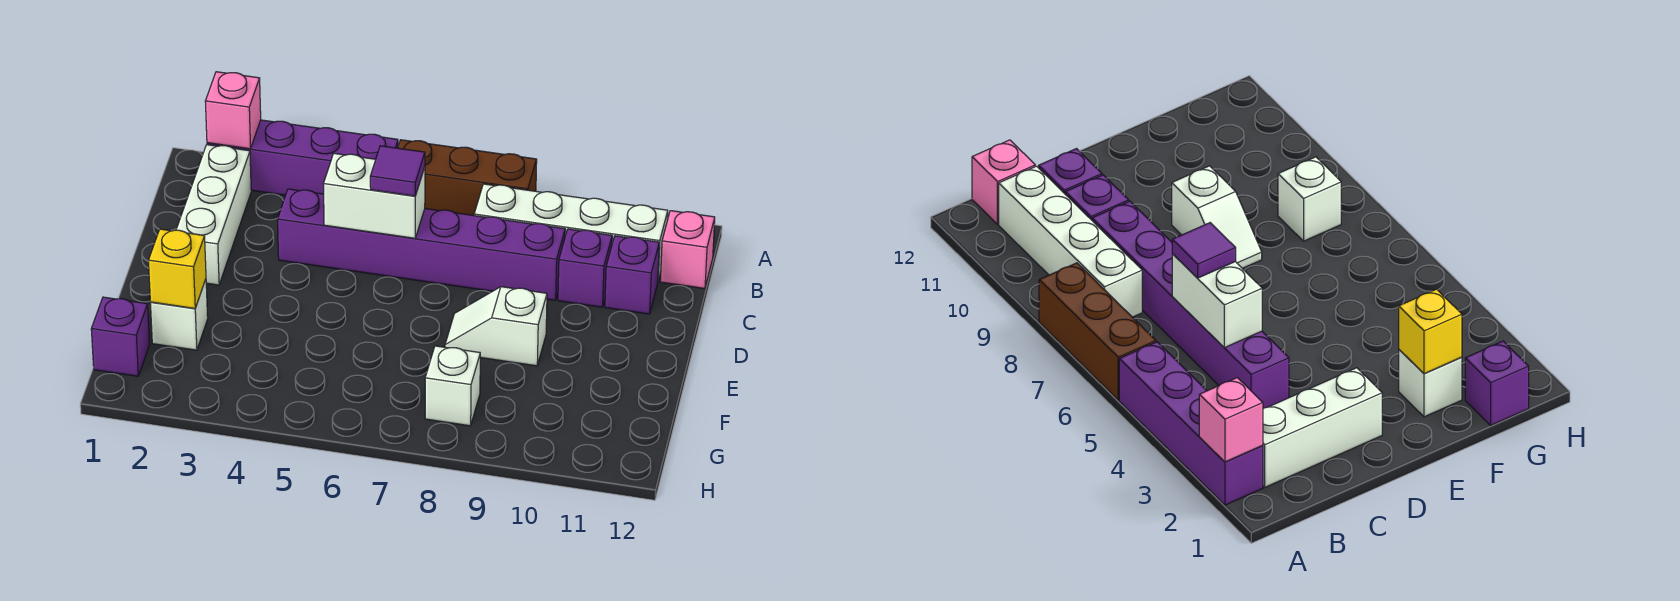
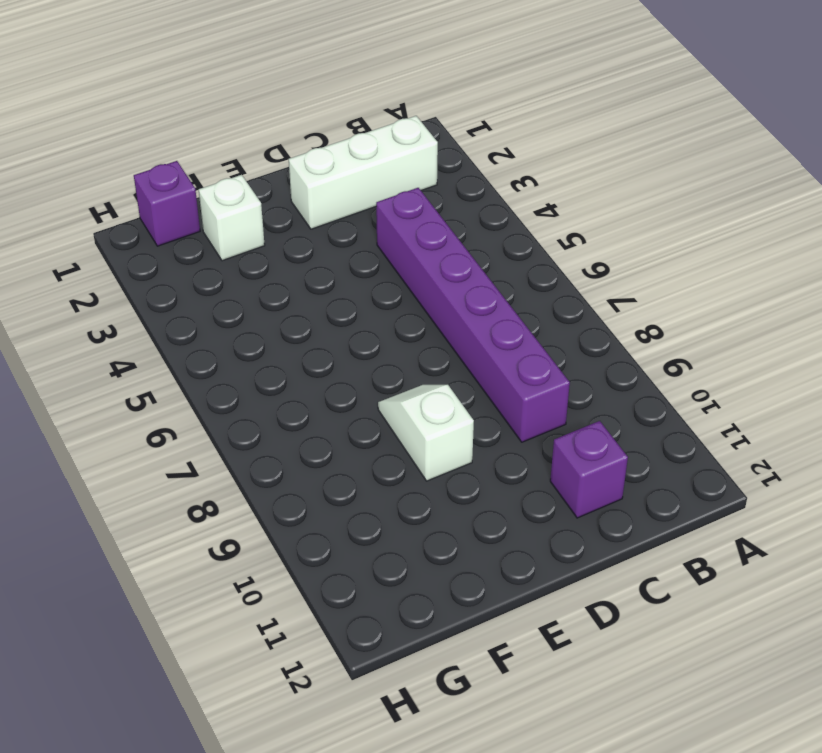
none -> purple 1x4 brick [207,120,398,195]
none -> brown 1x3 brick [398,140,537,216]
none -> white 1x4 brick [474,184,668,280]

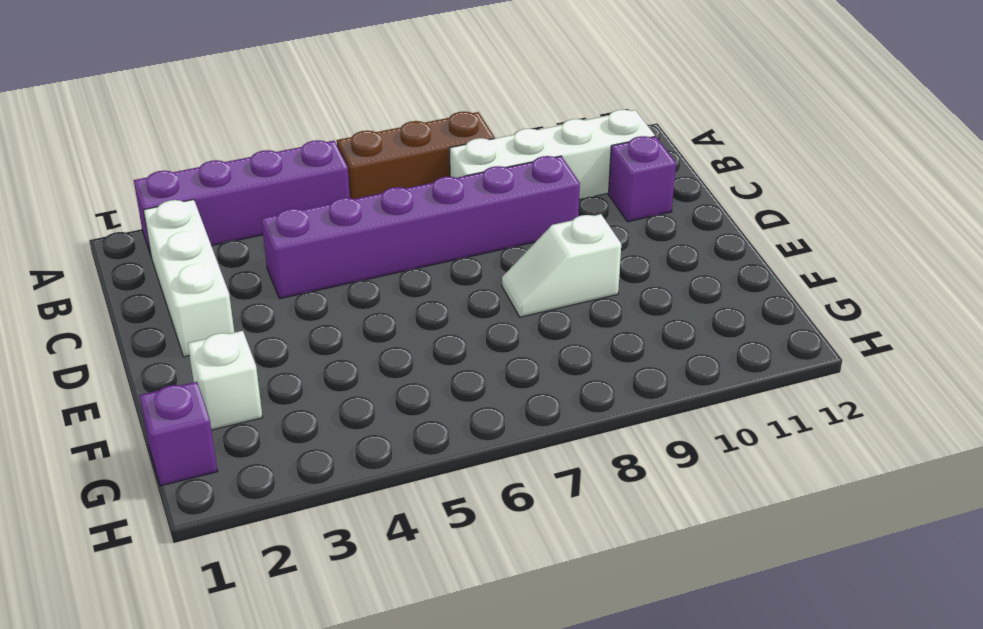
none -> pink 1x1 brick [660,211,715,289]
none -> purple 1x1 brick [558,229,612,307]
none -> white 1x1 brick [425,346,480,426]

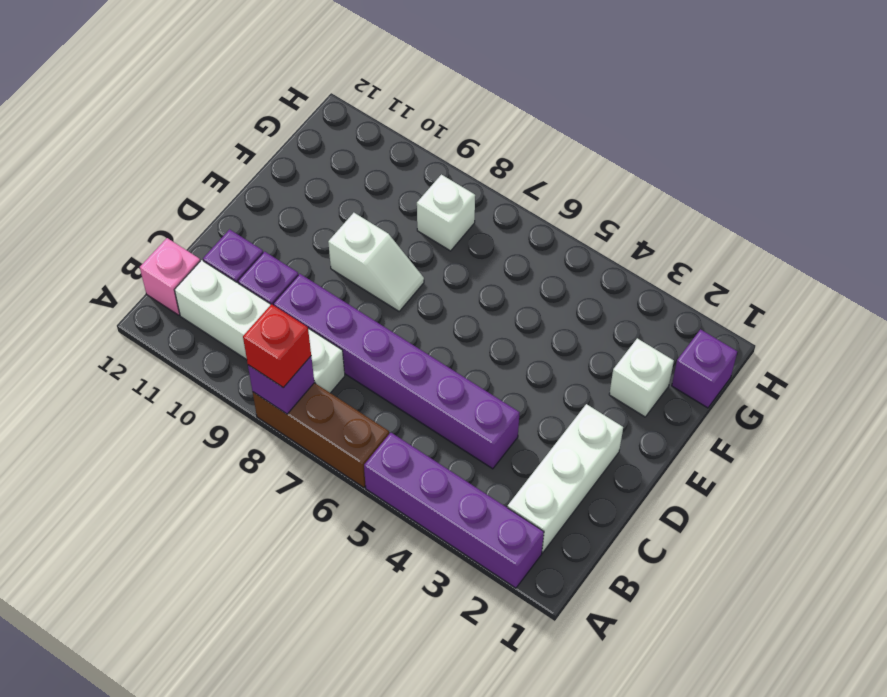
purple 1x1 brick [248,356,314,414] -> none
red 1x1 brick [243,304,311,388] -> none
none -> pink 1x1 brick [205,72,261,149]
none -> white 1x2 brick [323,153,425,238]
none -> yellow 1x1 brick [148,229,206,308]

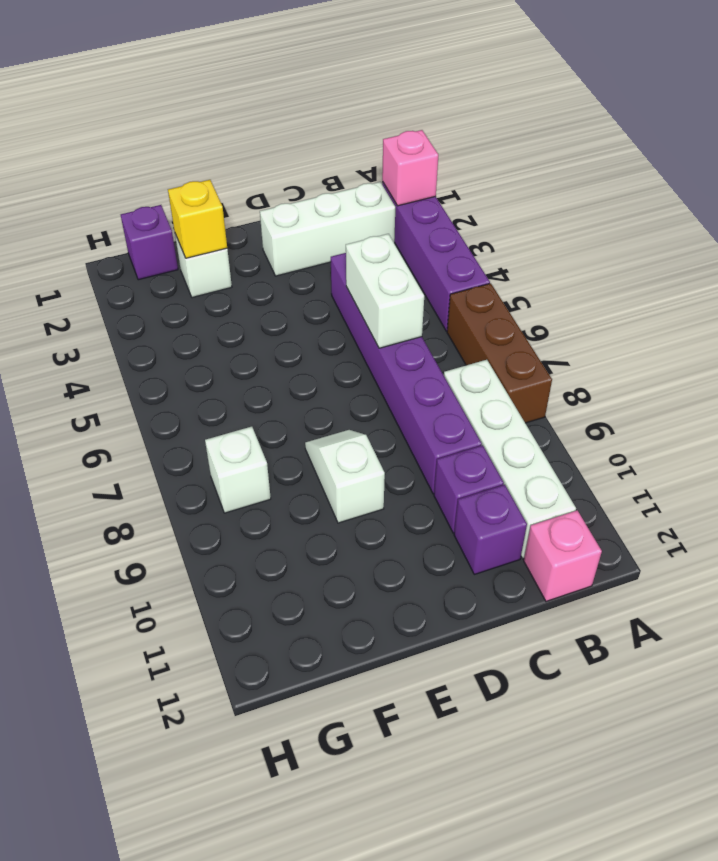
none -> purple 1x1 tile [370,146,425,196]

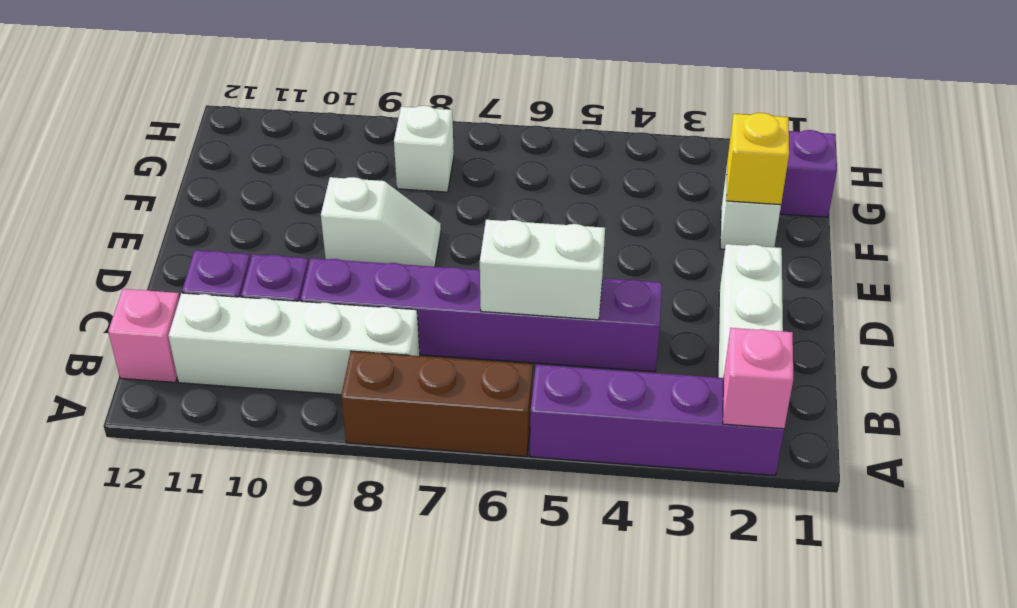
none -> purple 1x1 tile [370,146,425,196]

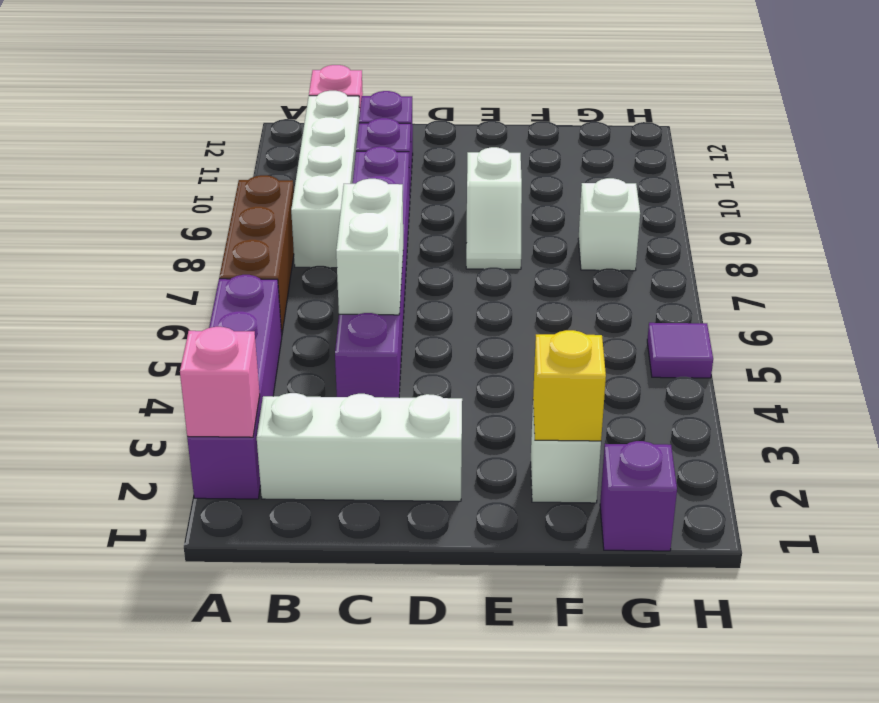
purple 1x1 tile [647,323,713,378] -> purple 1x1 tile moved to [370,146,425,196]

